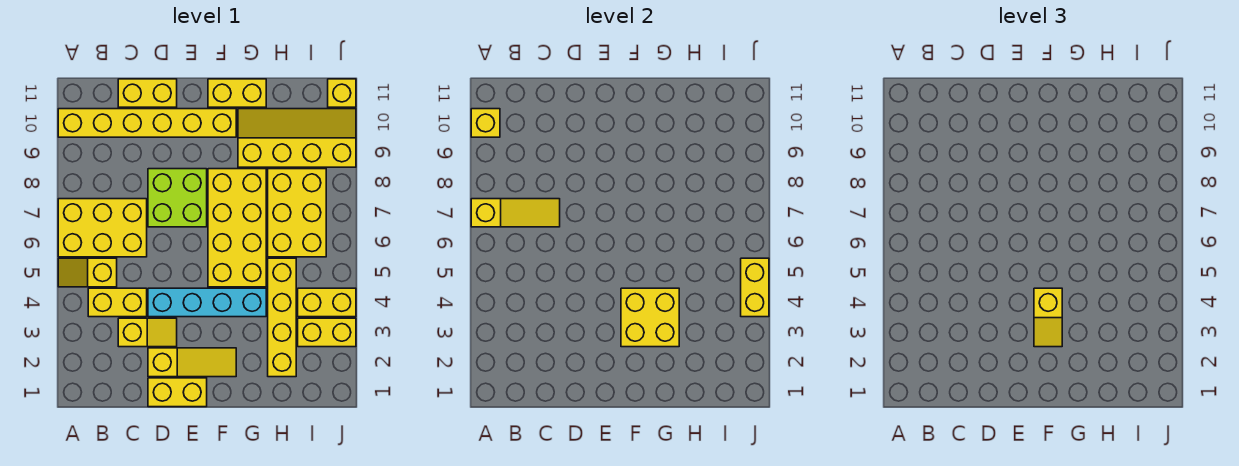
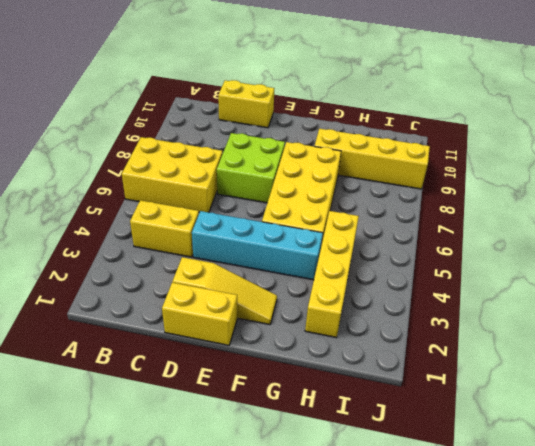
none -> yellow 1x2 slope [58,258,117,287]
none -> yellow 1x6 brick [58,109,236,137]
none -> yellow 1x2 slope [118,318,177,347]

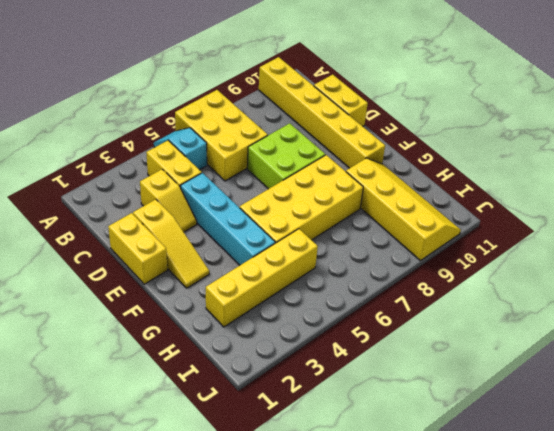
cyan 1x2 slope [154,128,207,170] -> yellow 1x2 slope [58,258,117,287]
none -> yellow 1x2 brick [208,79,266,107]
none -> yellow 2x3 brick [268,169,326,257]
none -> yellow 1x2 brick [298,318,356,347]

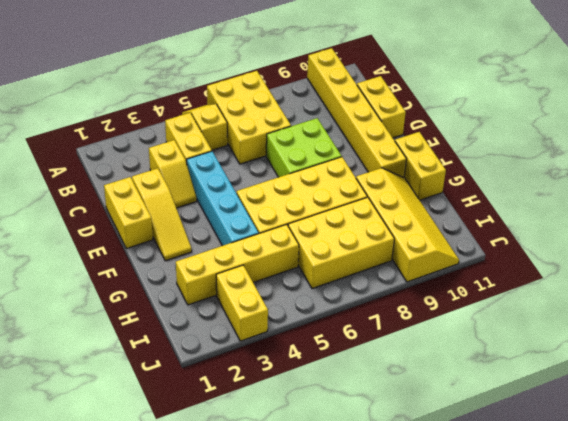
none -> yellow 1x2 brick [298,288,356,317]
none -> yellow 1x1 brick [328,79,356,107]
none -> yellow 1x3 slope [471,199,560,227]

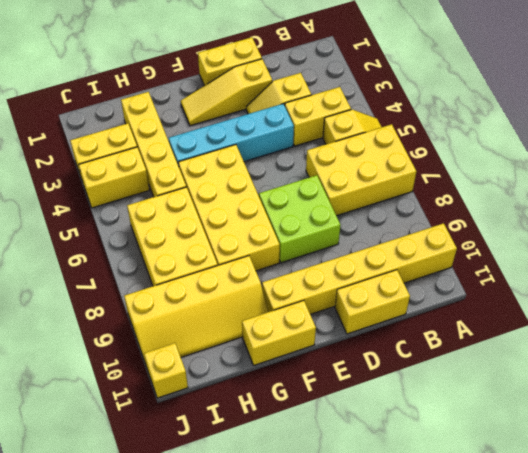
none -> yellow 1x3 slope [471,199,560,227]
none -> yellow 1x1 brick [471,109,500,137]
none -> yellow 2x2 brick [621,288,679,347]

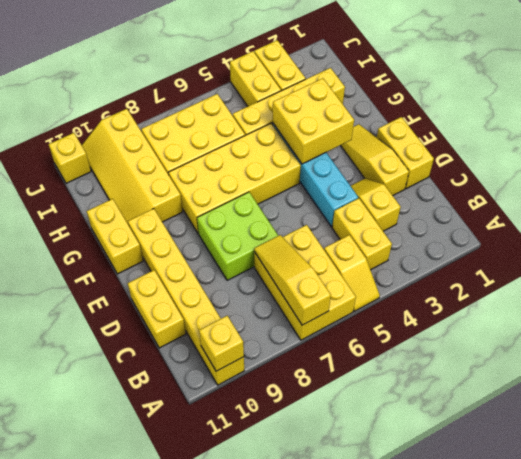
none -> yellow 1x2 brick [741,258,769,317]
none -> yellow 1x2 slope [1034,288,1062,347]

